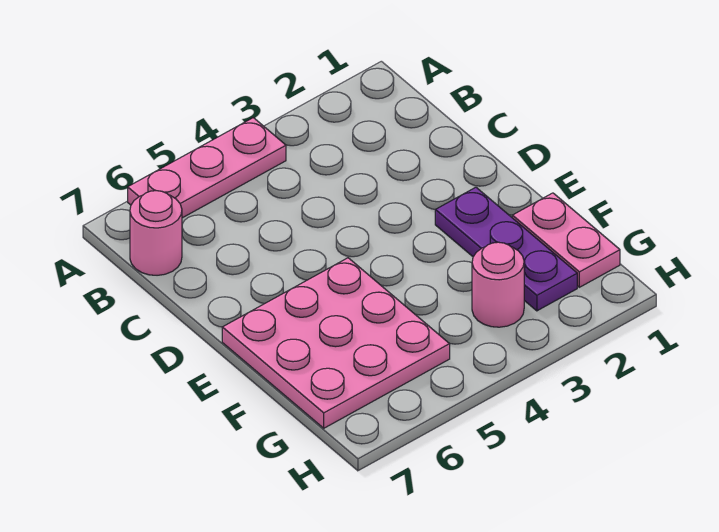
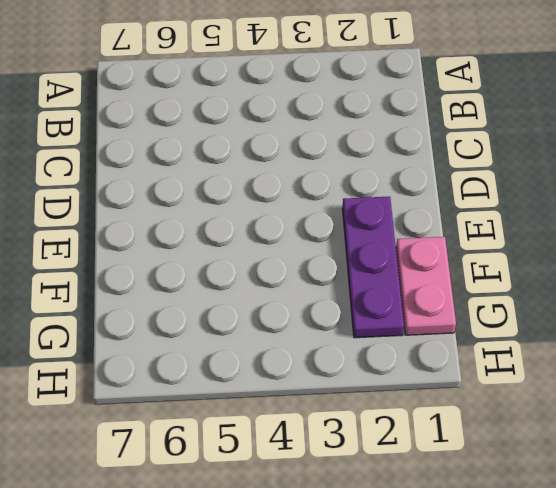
none -> pink 1x3 plate [128,118,286,218]
none -> pink 1x1 round brick [130,191,182,275]

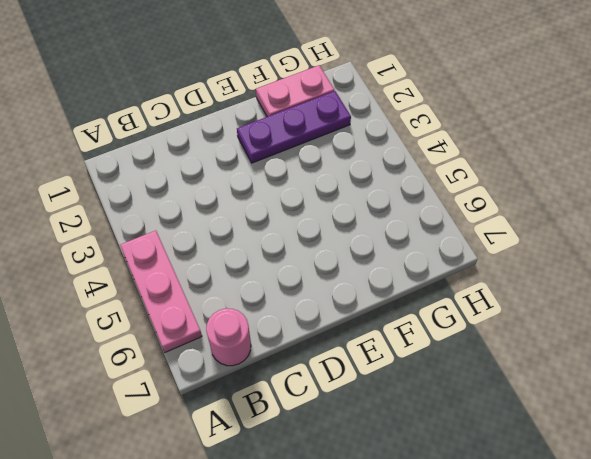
none -> pink 3x3 plate [222,258,450,428]
none -> pink 1x1 round brick [472,242,524,327]

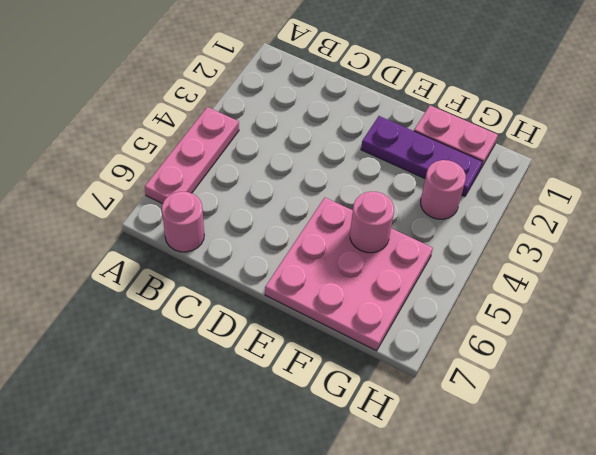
pink 1x1 round brick [350,191,394,253] -> none

